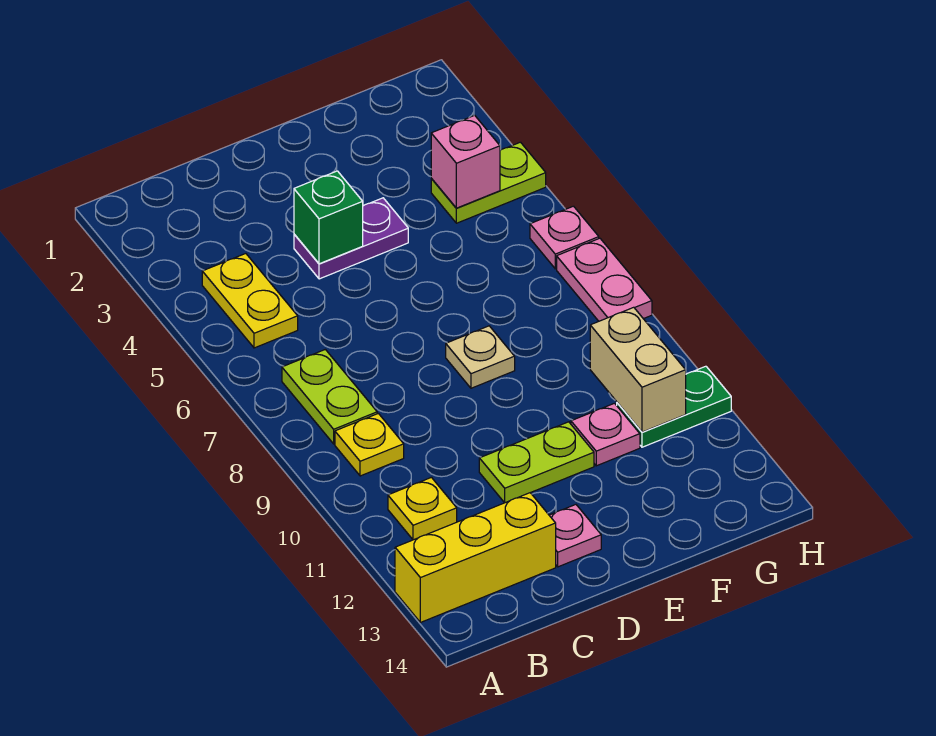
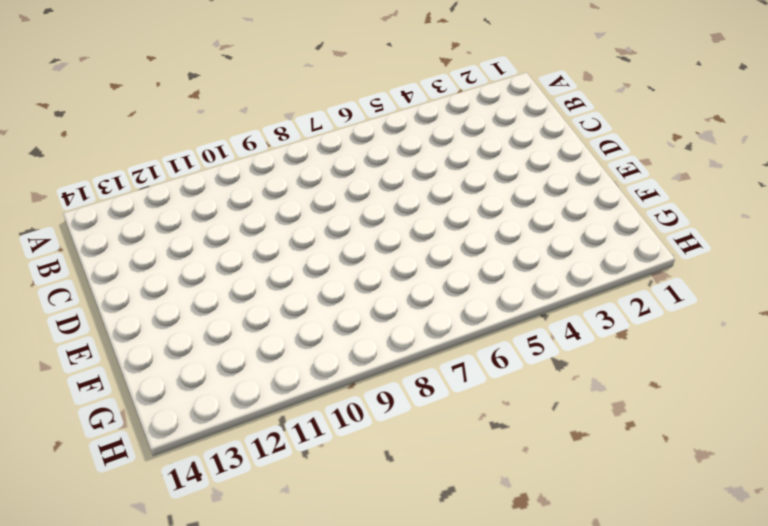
none -> yellow 1x3 brick [395,493,556,622]
none -> yellow 1x2 plate [202,254,298,348]
none -> lime 1x2 plate [282,349,377,444]

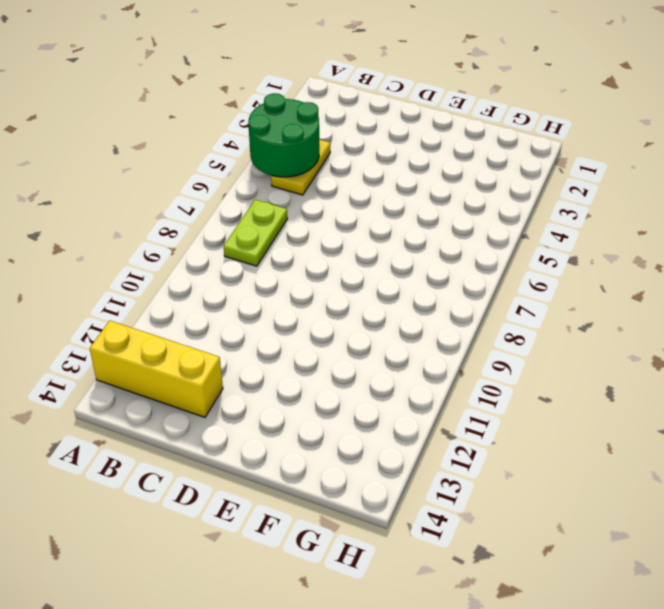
green 2x2 round brick [248,93,319,177] -> none
none -> yellow 1x1 plate [335,413,404,476]
none -> yellow 1x1 plate [388,477,457,540]
none -> purple 1x2 plate [294,198,408,279]

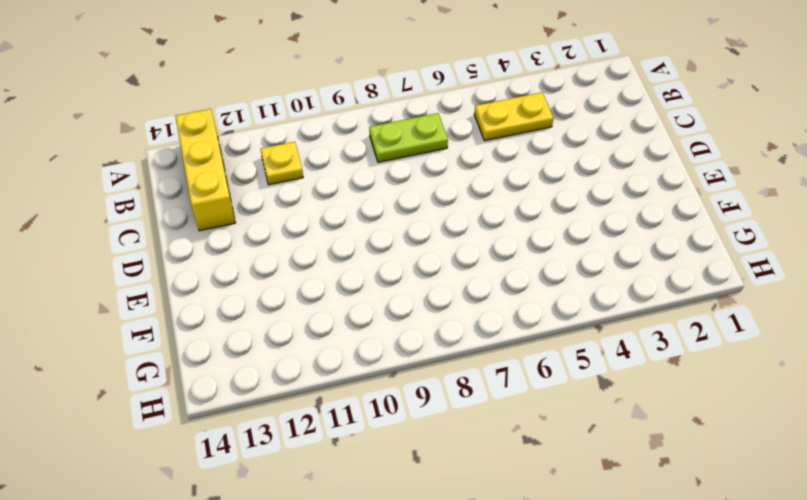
none -> yellow 1x1 plate [335,413,404,476]
none -> purple 1x2 plate [294,198,408,279]
none -> lime 1x2 plate [479,422,594,503]

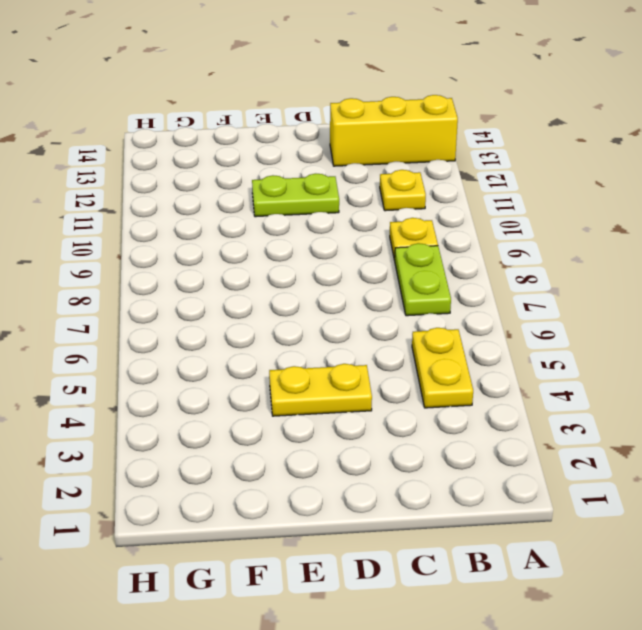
yellow 1x2 plate [269,364,372,416] -> purple 1x2 plate [294,198,408,279]
none -> pink 1x1 plate [549,505,601,567]
none -> tan 1x1 plate [446,326,515,388]
none -> pink 1x1 plate [571,403,640,466]

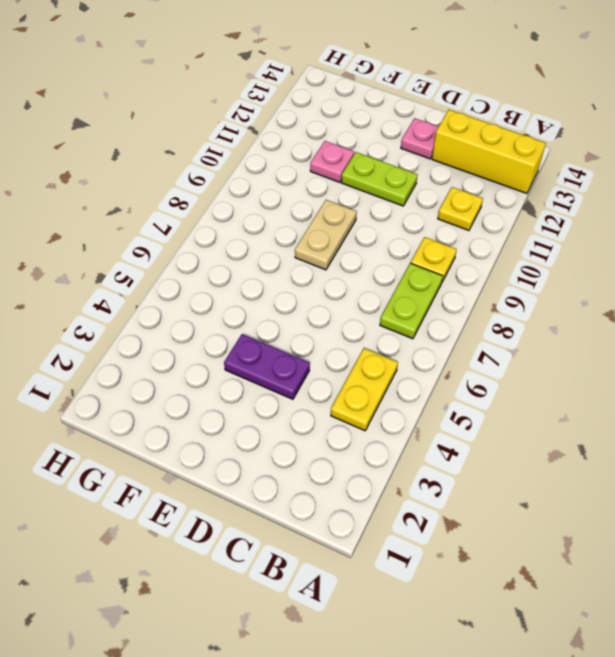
tan 1x2 plate [295,200,357,270] -> tan 1x1 plate [446,326,515,388]
none -> lime 1x2 plate [431,142,546,223]
none -> green 1x2 plate [617,366,731,447]
none -> pink 1x1 plate [530,206,599,269]

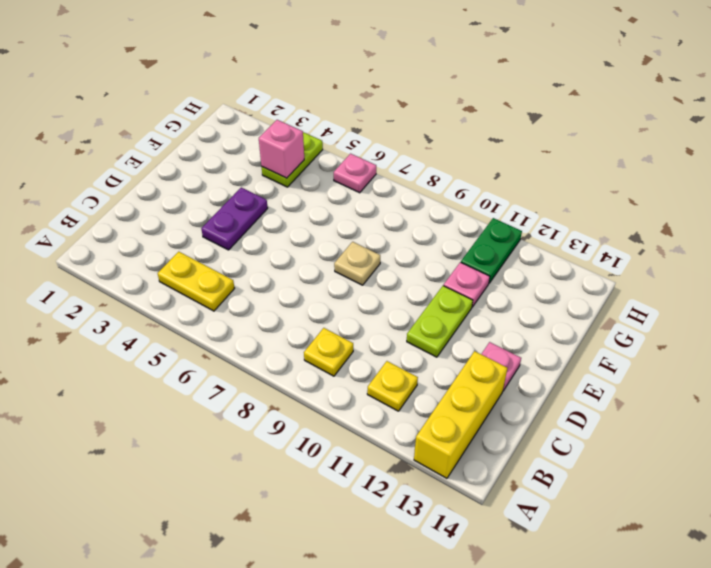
none -> lime 1x2 plate [282,349,377,444]
none -> pink 1x2 plate [557,238,652,321]
none -> green 1x1 brick [294,171,363,264]

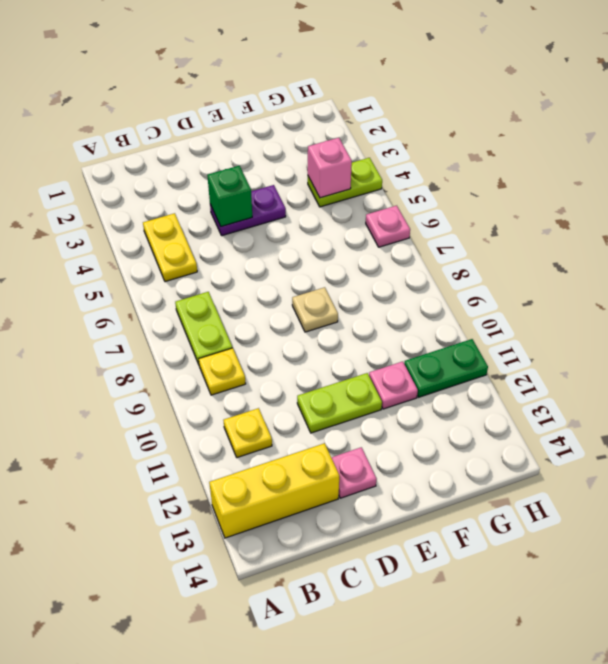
none -> pink 1x2 plate [557,238,652,321]
none -> tan 1x2 brick [590,307,686,432]

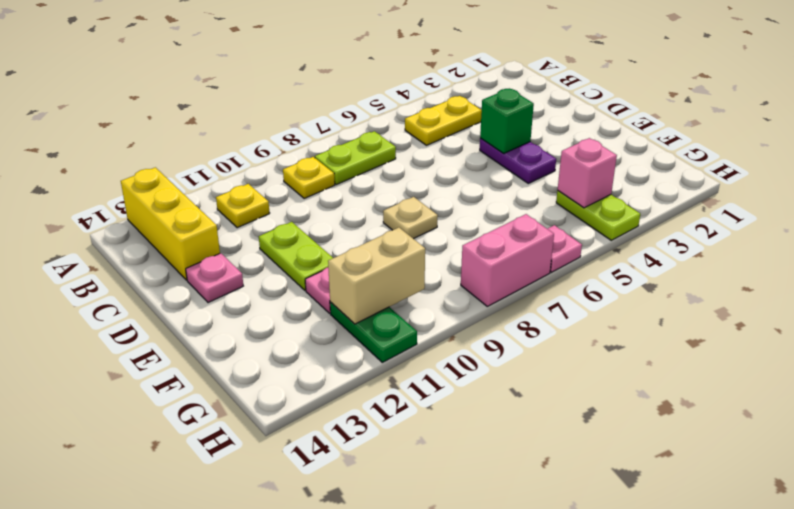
pink 1x2 brick [461,214,554,306] -> pink 1x2 plate [557,238,652,321]

